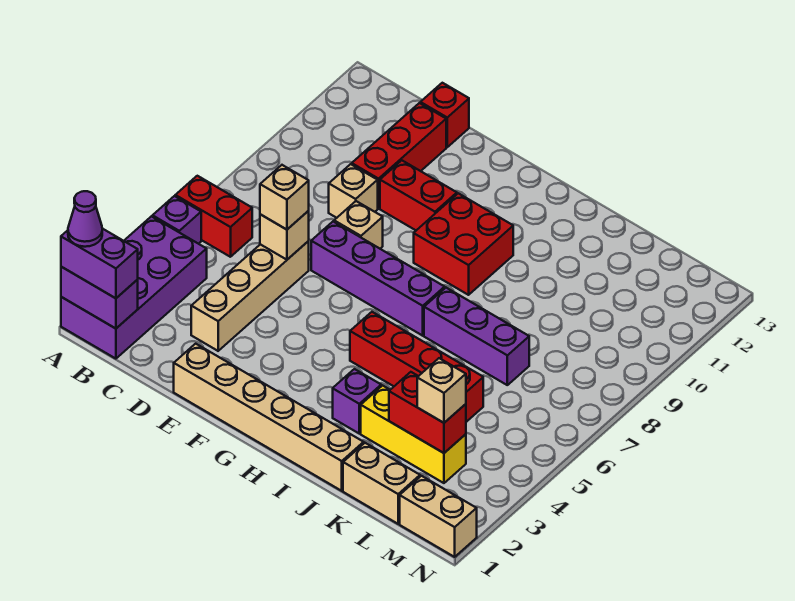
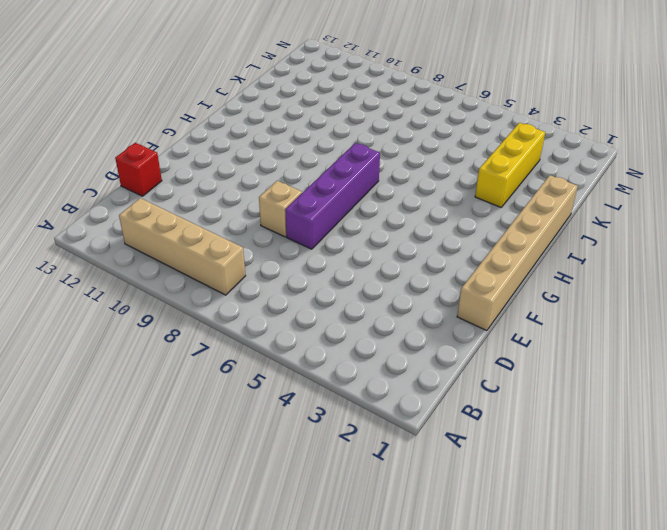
tan 1x4 brick [119,198,245,295] -> tan 1x4 brick moved to [191,241,309,351]
none -> purple 2x4 brick [61,216,207,359]
none -> purple 1x1 brick [153,196,201,244]
none -> red 1x2 brick [175,176,252,257]

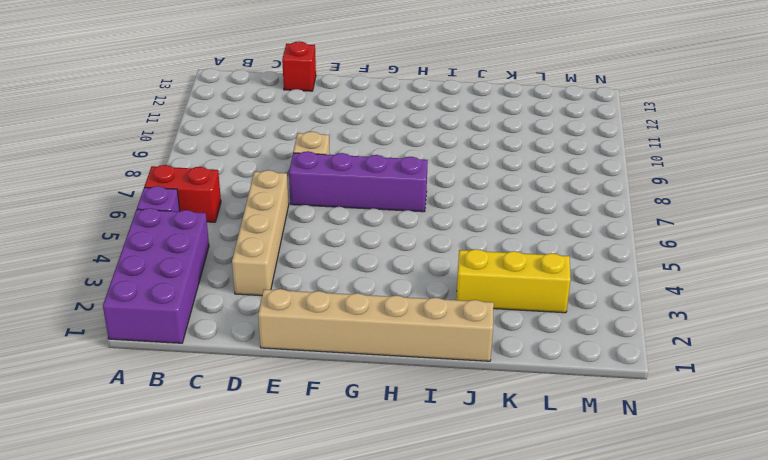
none -> tan 1x1 brick [329,164,378,218]
none -> red 1x3 brick [352,103,446,208]
none -> red 1x2 brick [380,160,457,230]

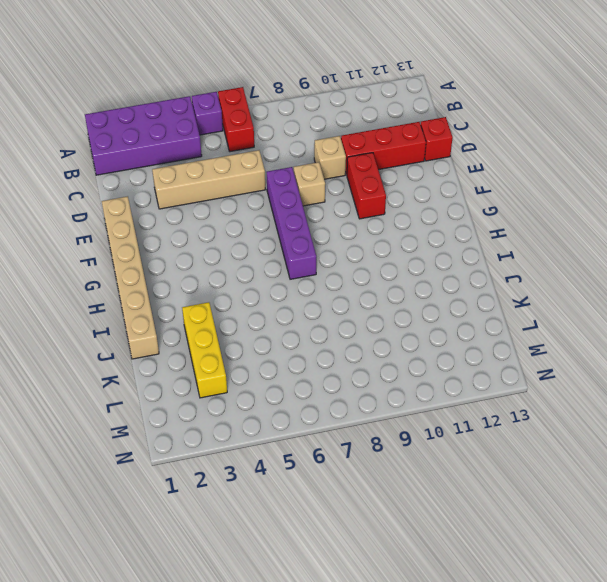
none -> red 2x2 brick [414,193,513,295]
none -> red 1x4 brick [350,312,483,422]
none -> purple 1x1 brick [333,369,381,433]

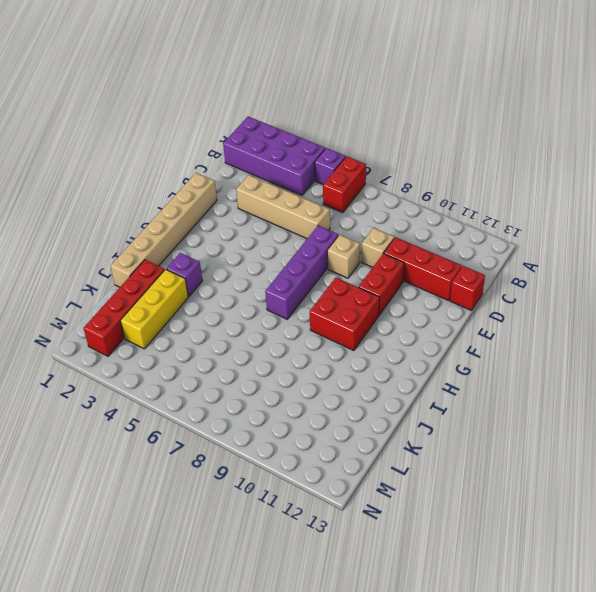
red 1x4 brick [84,260,165,356] -> red 1x4 brick moved to [350,312,483,422]
none -> purple 1x3 brick [424,288,529,385]
none -> tan 1x2 brick [343,443,420,524]
none -> tan 1x2 brick [400,476,477,557]

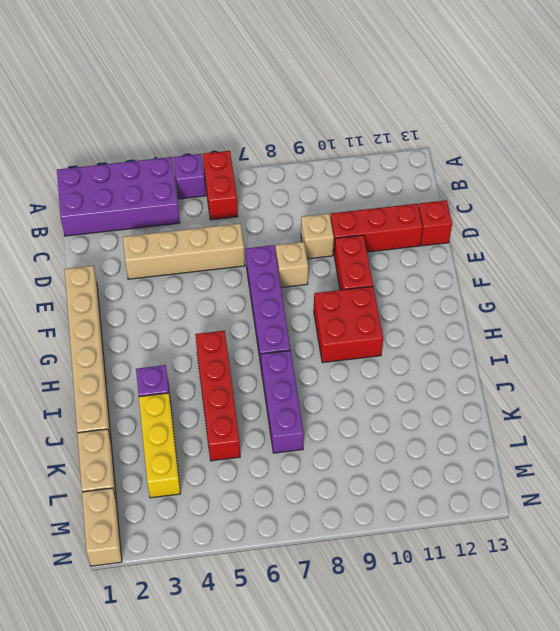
none -> purple 1x2 brick [61,267,138,329]
none -> tan 1x1 brick [260,211,309,260]
none -> red 1x2 brick [389,372,466,453]

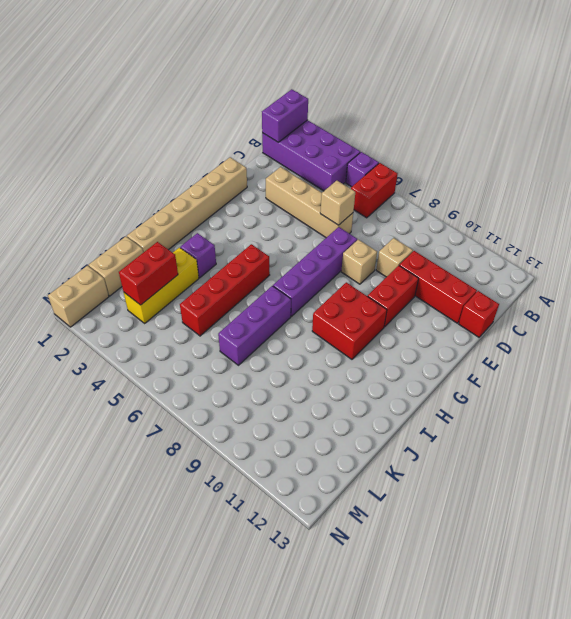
none -> purple 1x2 brick [61,229,138,298]
none -> tan 1x1 brick [260,165,309,230]
none -> tan 1x1 brick [417,358,466,423]

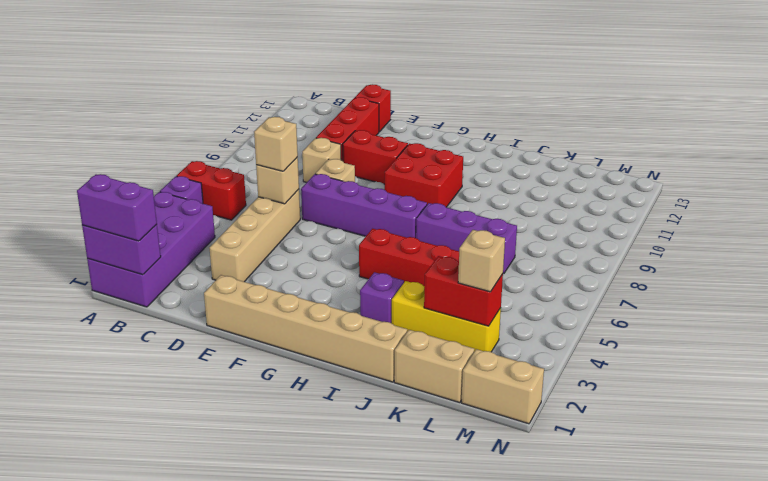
none -> purple 1x1 cone [68,191,102,247]

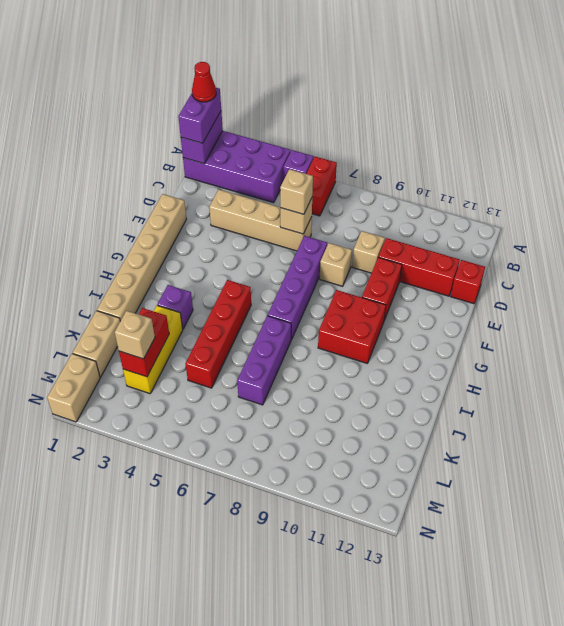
red 1x1 cone [192,62,216,102] -> purple 1x1 cone [68,191,102,247]

